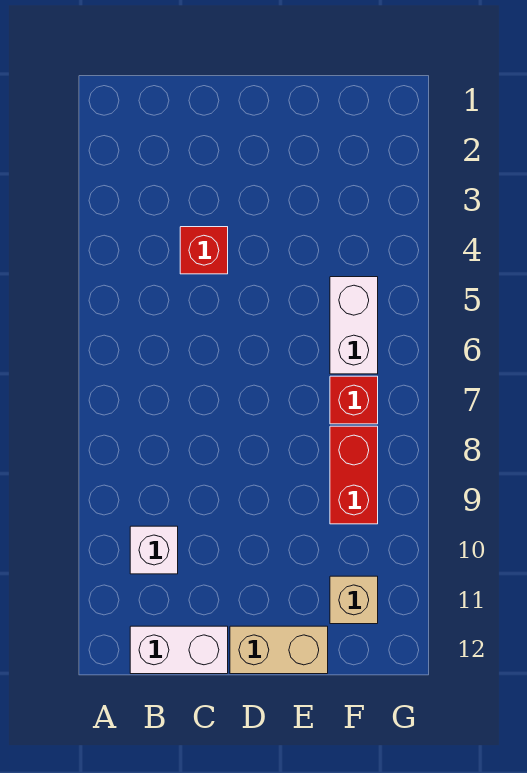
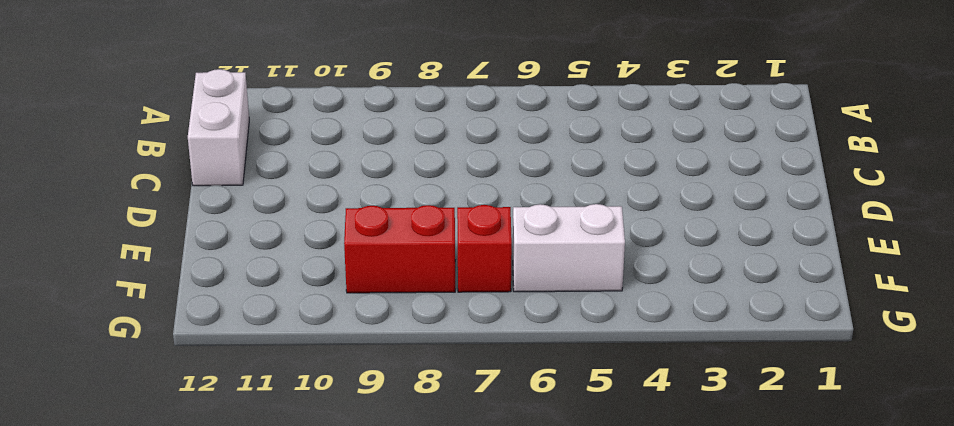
none -> white 1x1 brick [130,526,178,574]
none -> red 1x1 brick [180,227,228,274]

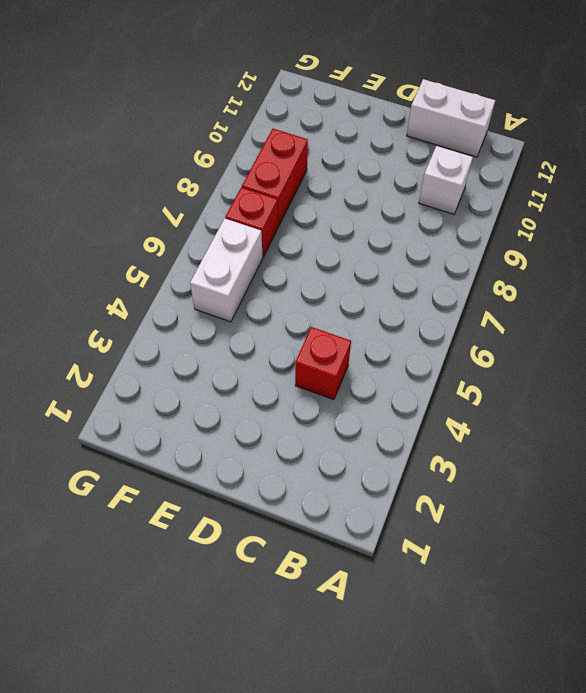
none -> tan 1x2 brick [230,626,328,674]
none -> tan 1x1 brick [330,576,378,624]

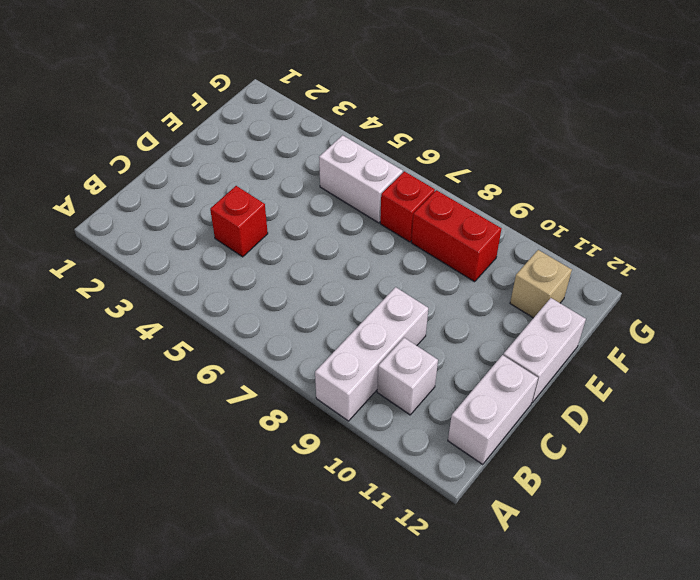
white 1x3 brick [315,287,428,421] -> none
white 1x2 brick [503,298,586,403] -> tan 1x2 brick [230,626,328,674]

